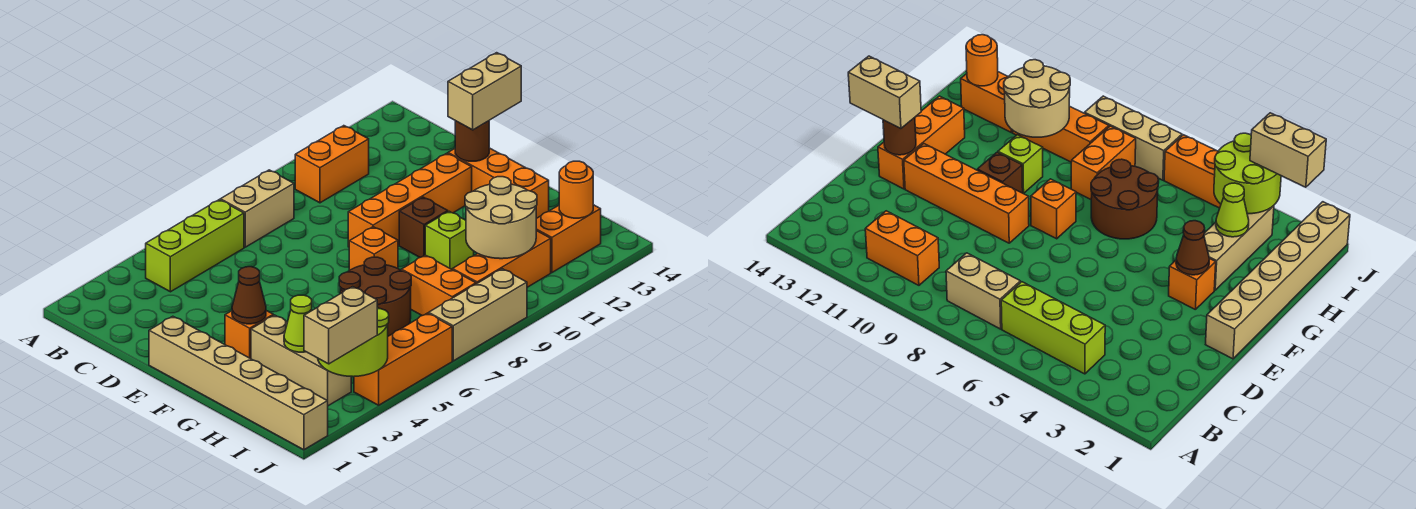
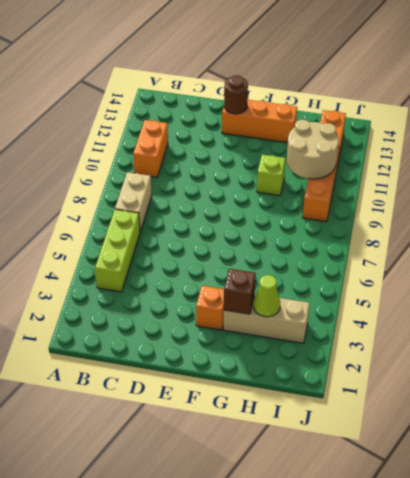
brown 1x1 brick [224,269,256,314] -> brown 1x1 brick moved to [399,197,448,257]
none -> tan 1x6 brick [149,316,328,450]
none -> orange 1x4 brick [348,153,472,247]
none -> orange 1x1 brick [349,227,398,270]

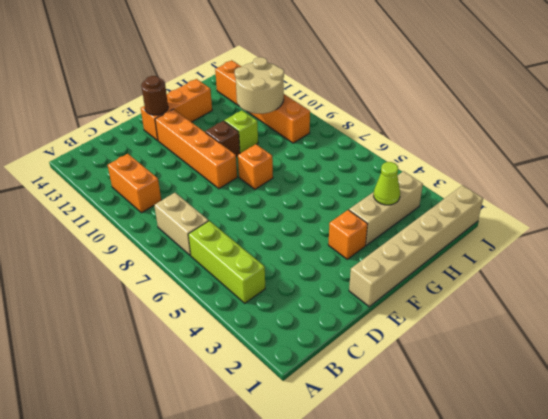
none -> brown 2x2 round brick [339,257,411,336]
none -> orange 1x2 brick [401,255,476,316]
none -> orange 1x3 brick [354,313,452,405]

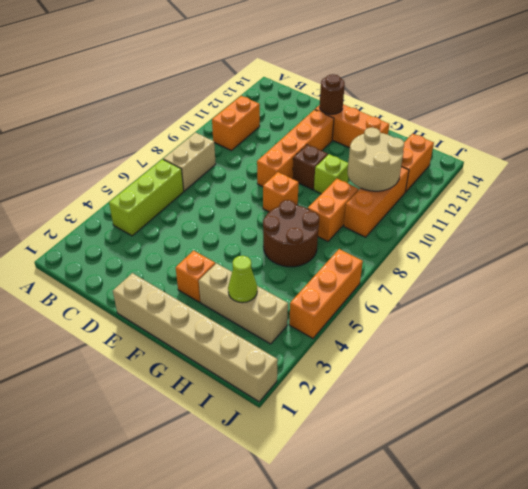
orange 1x2 brick [308,179,359,241] -> orange 1x2 brick turned to [401,255,476,316]
none -> tan 1x3 brick [429,269,527,361]
none -> brown 1x1 cone [232,267,266,324]
none -> lime 2x2 round brick [318,307,389,377]

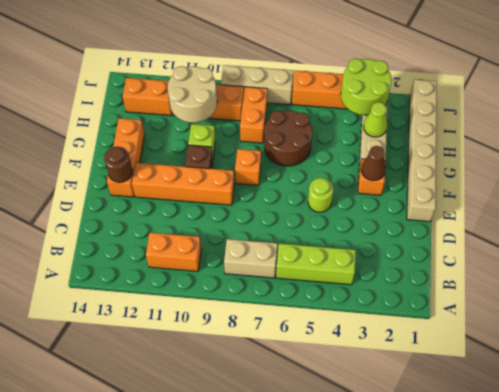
lime 1x1 round brick [308,178,333,212] -> none
none -> orange 1x1 round brick [559,161,593,218]
none -> tan 1x2 brick [448,53,521,130]
none -> tan 1x2 brick [304,287,377,364]

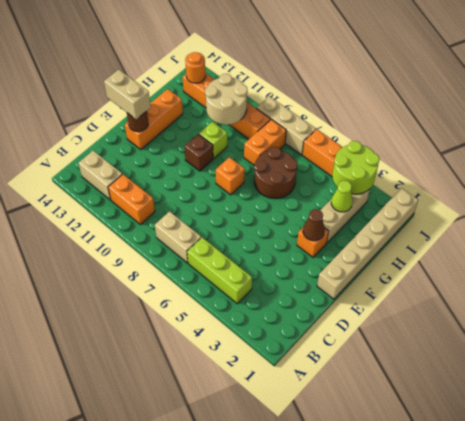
tan 1x2 brick [78,151,122,200] -> tan 1x2 brick moved to [304,287,377,364]
none -> orange 1x4 brick [348,153,472,247]

